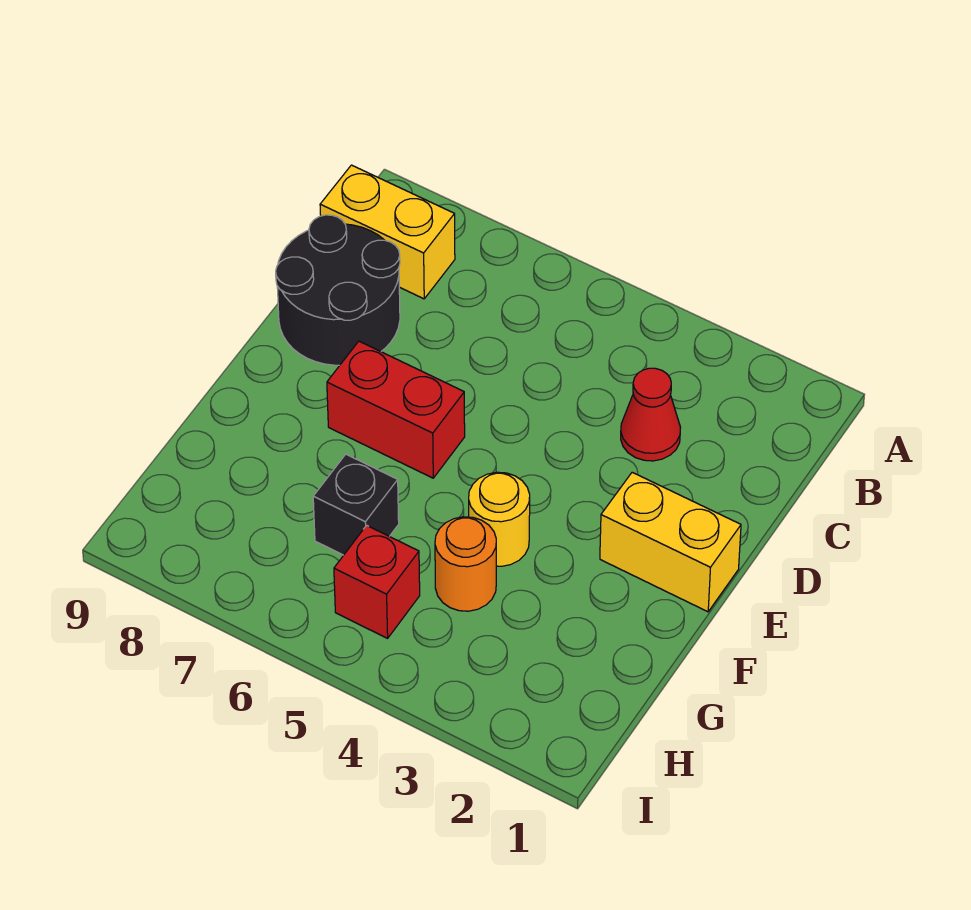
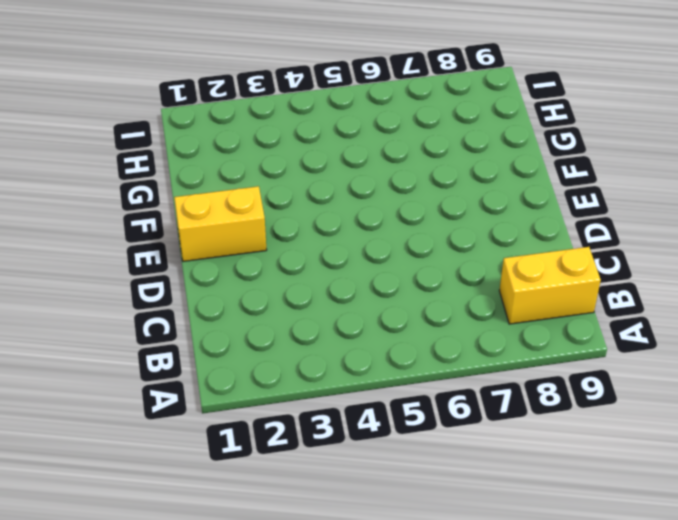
none -> red 1x1 cone [621,368,681,461]
none -> black 2x2 round brick [276,215,400,365]

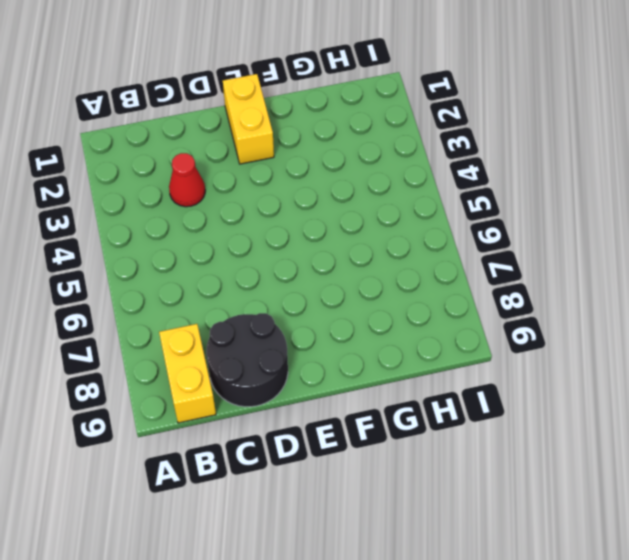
none -> red 1x2 brick [327,341,465,478]
none -> yellow 1x1 round brick [469,472,530,566]

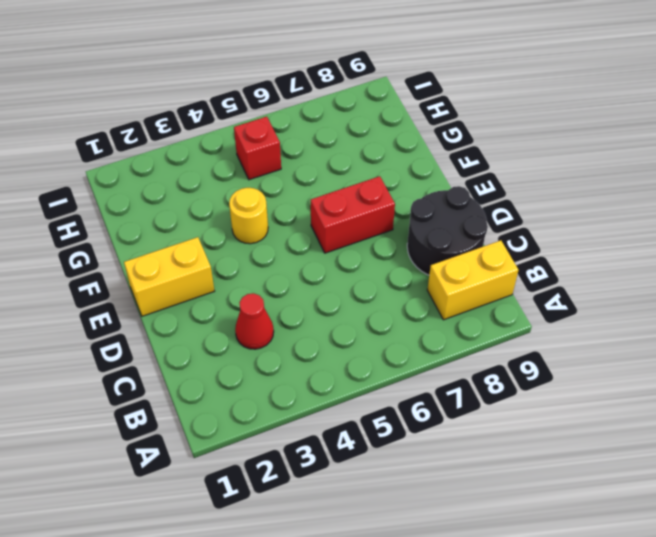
none -> orange 1x1 round brick [435,517,496,611]
none -> black 1x1 brick [313,454,399,555]

